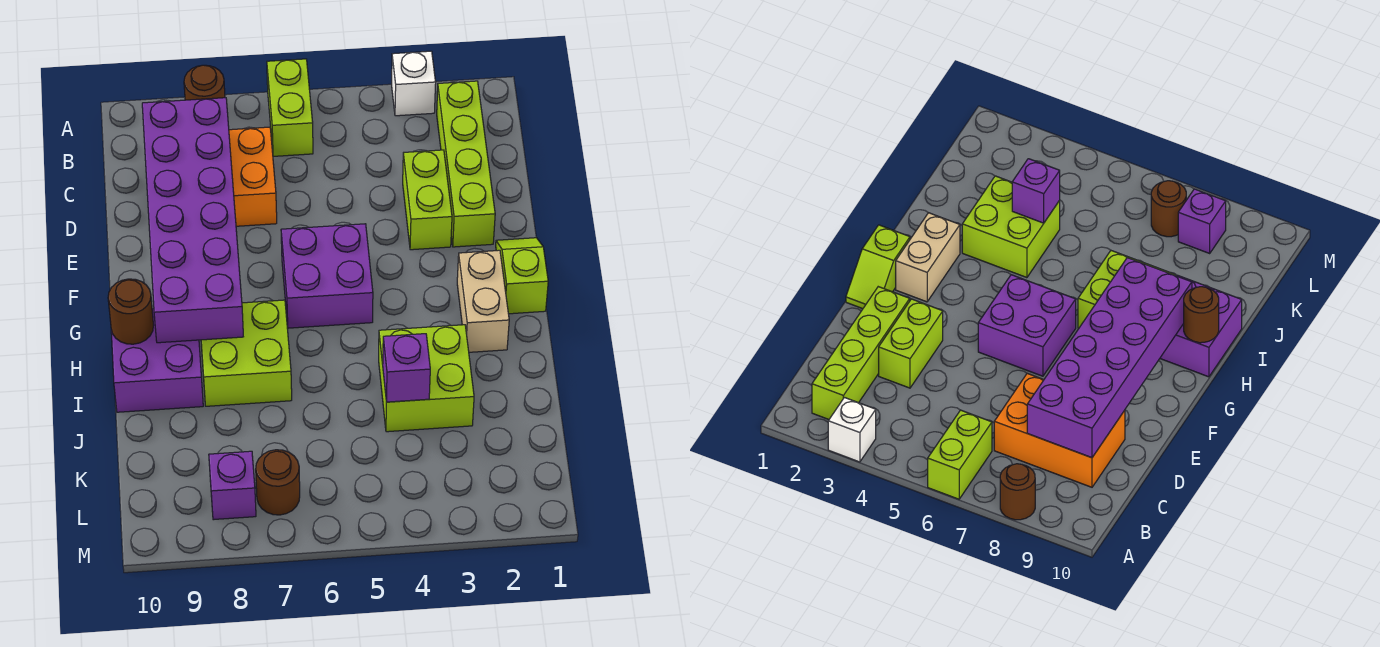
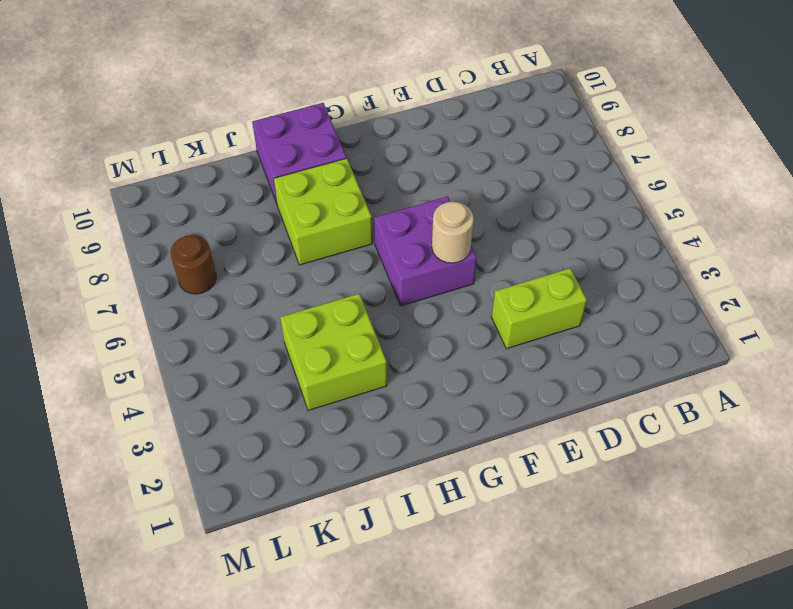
tan 1x1 round brick [432,202,474,263] -> none
none -> white 1x1 brick [392,51,436,116]
none -> lime 1x2 brick [267,59,313,156]
none -> brown 1x1 round brick [184,65,225,100]

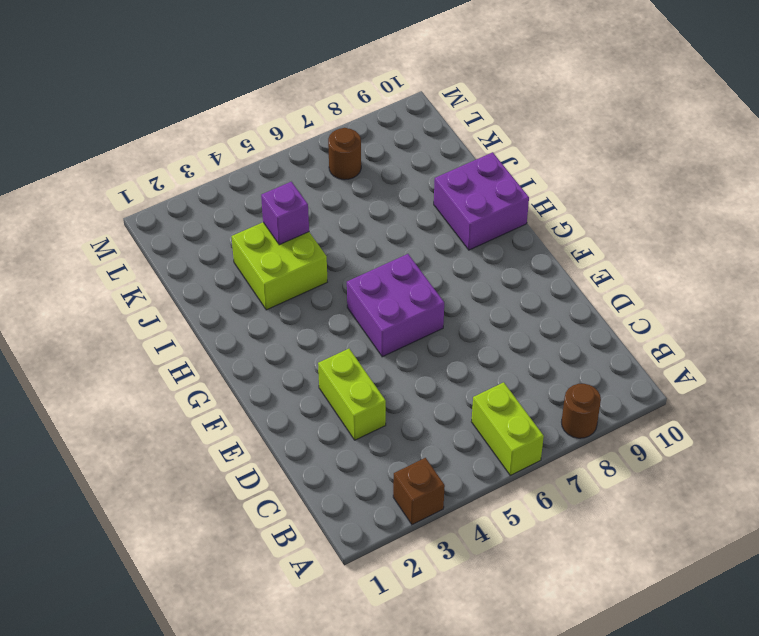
brown 1x1 brick [393,458,445,525] -> white 1x1 brick [392,51,436,116]
none -> lime 1x4 brick [437,81,495,247]
none -> orange 2x3 brick [229,127,277,226]
none -> lime 1x2 slope [496,238,548,314]

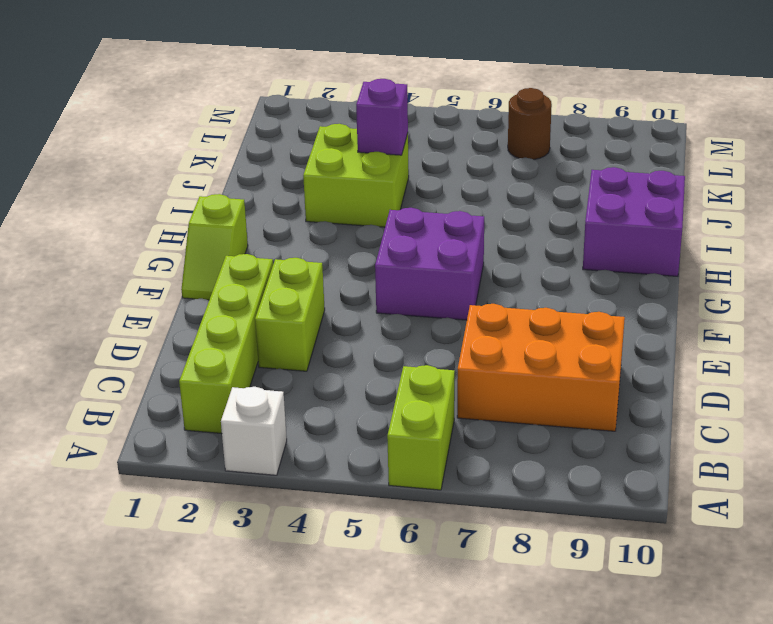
none -> brown 1x1 round brick [184,65,225,100]
none -> tan 1x2 brick [457,250,509,352]
none -> lime 2x2 brick [201,300,292,406]

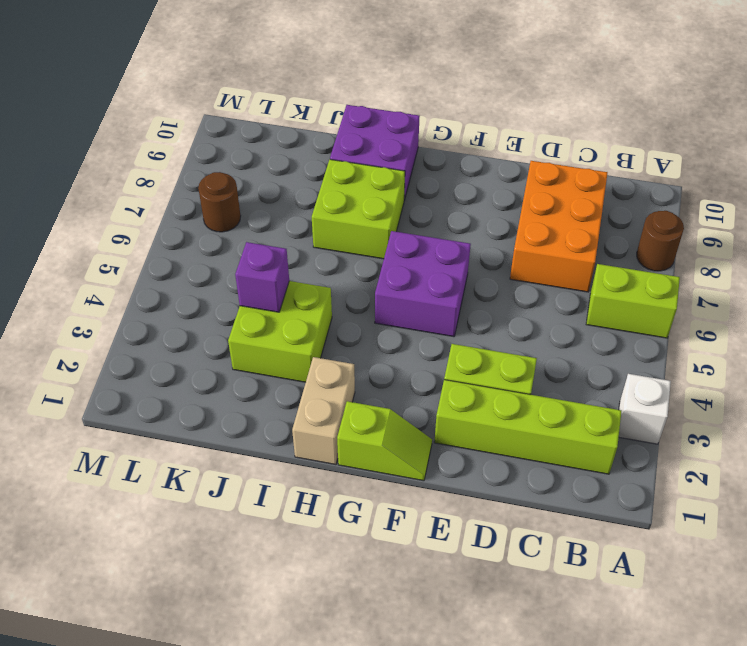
tan 1x2 brick [292,357,355,465] -> tan 1x2 brick turned to [457,250,509,352]
none -> purple 1x1 brick [209,451,256,520]
none -> purple 2x6 brick [142,98,243,343]
none -> brown 1x1 round brick [108,279,153,344]

